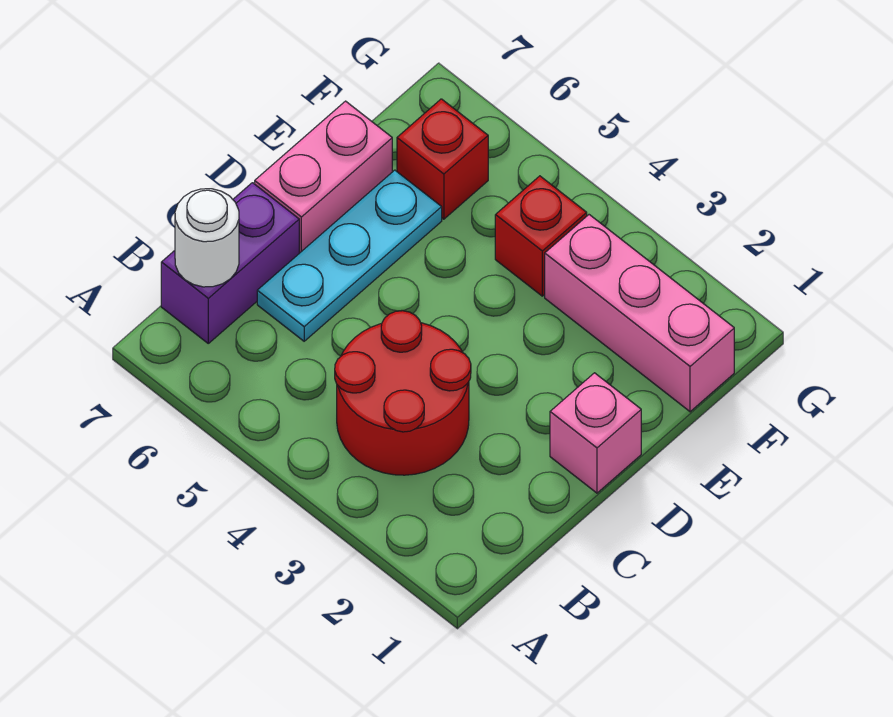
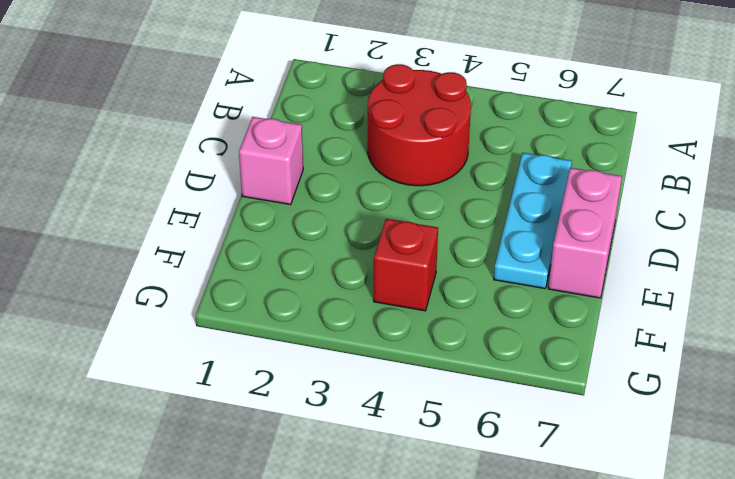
none -> purple 1x2 brick [161,183,299,343]
none -> pink 1x3 brick [545,215,734,412]

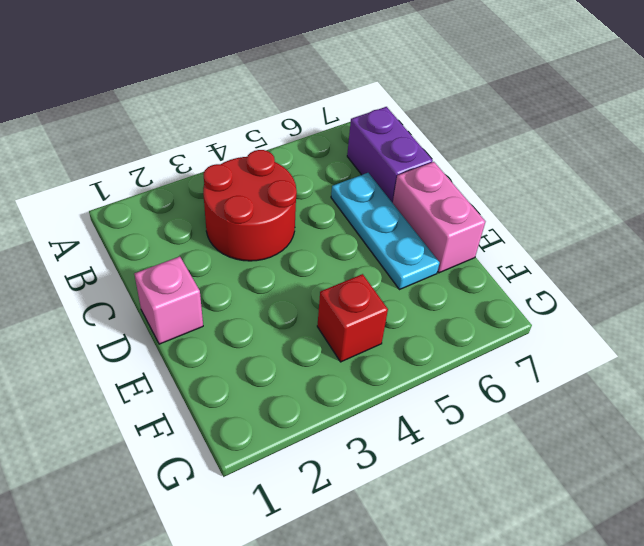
none -> pink 1x3 brick [545,215,734,412]
none -> red 1x1 brick [397,99,488,219]

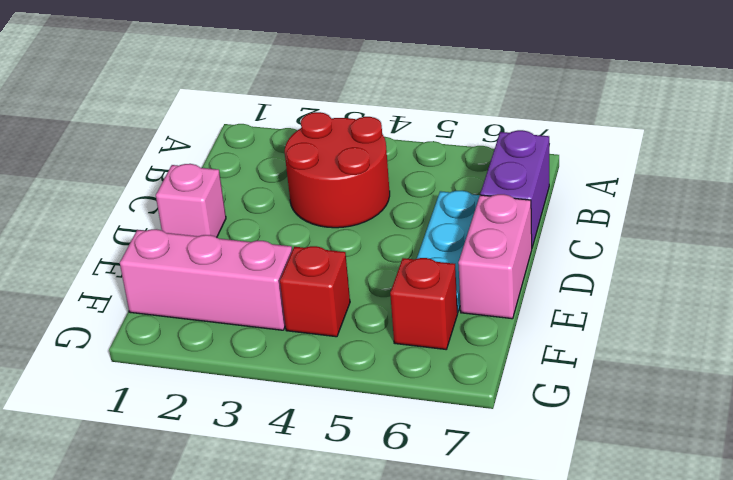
none -> white 1x1 round brick [175,189,239,287]

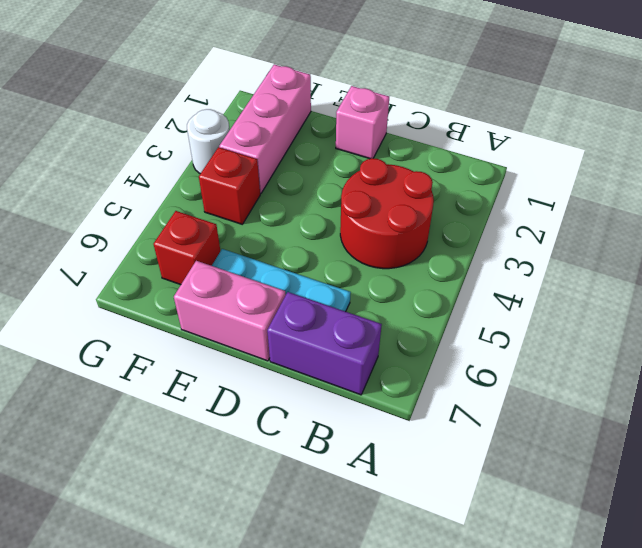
white 1x1 round brick [187,109,230,174] -> white 1x1 round brick moved to [175,189,239,287]

